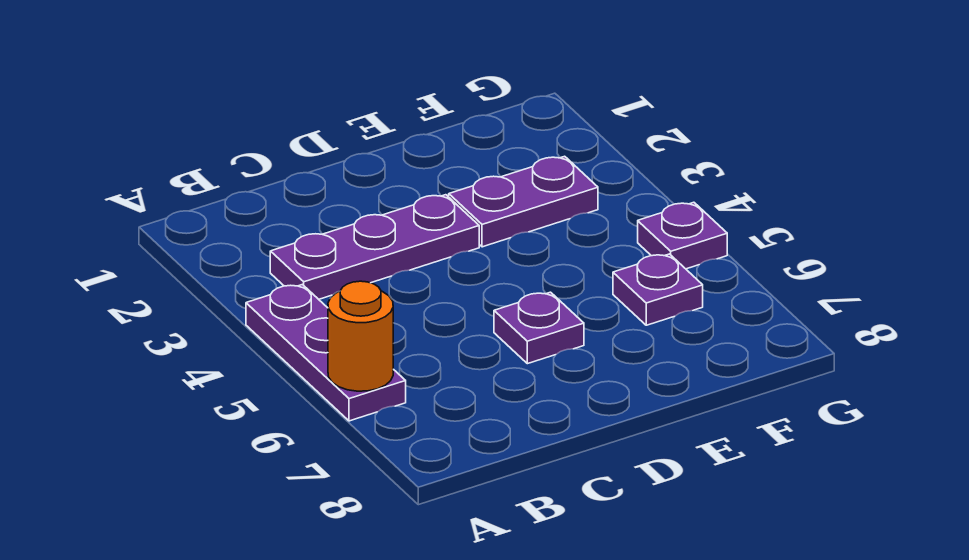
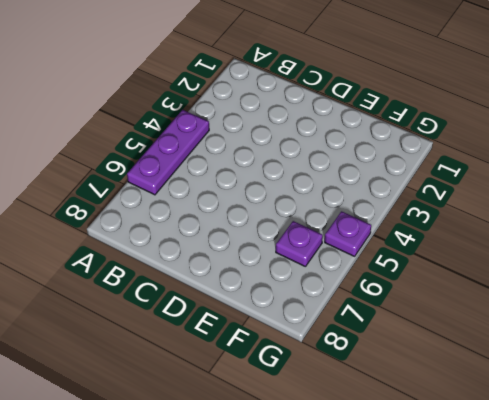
none -> purple 1x3 plate [270,195,479,299]
none -> purple 1x1 plate [494,292,584,364]

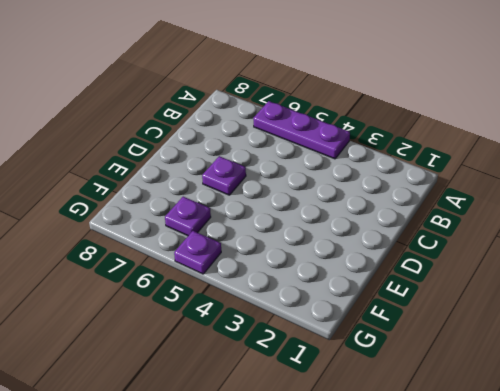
none -> purple 1x3 plate [270,195,479,299]
none -> purple 1x2 plate [449,156,598,247]

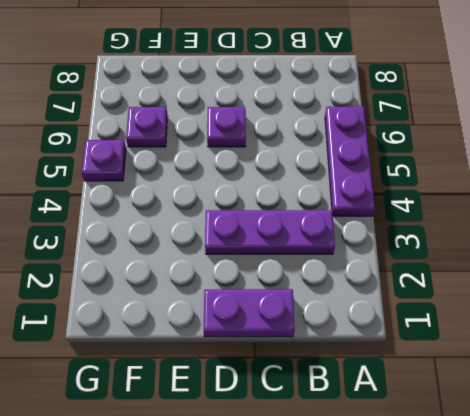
purple 1x2 plate [204,289,295,337] -> purple 1x2 plate moved to [449,156,598,247]
none -> orange 1x1 round brick [328,281,393,391]

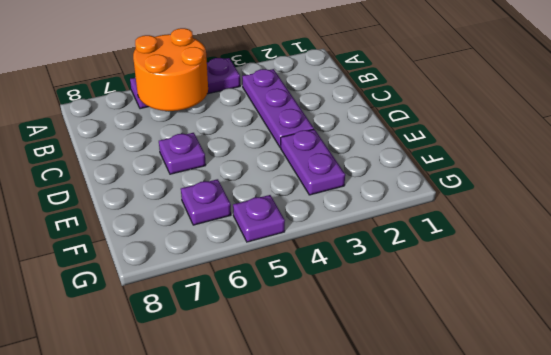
orange 2x2 round brick [133,28,208,111] -> orange 1x1 round brick [328,281,393,391]

